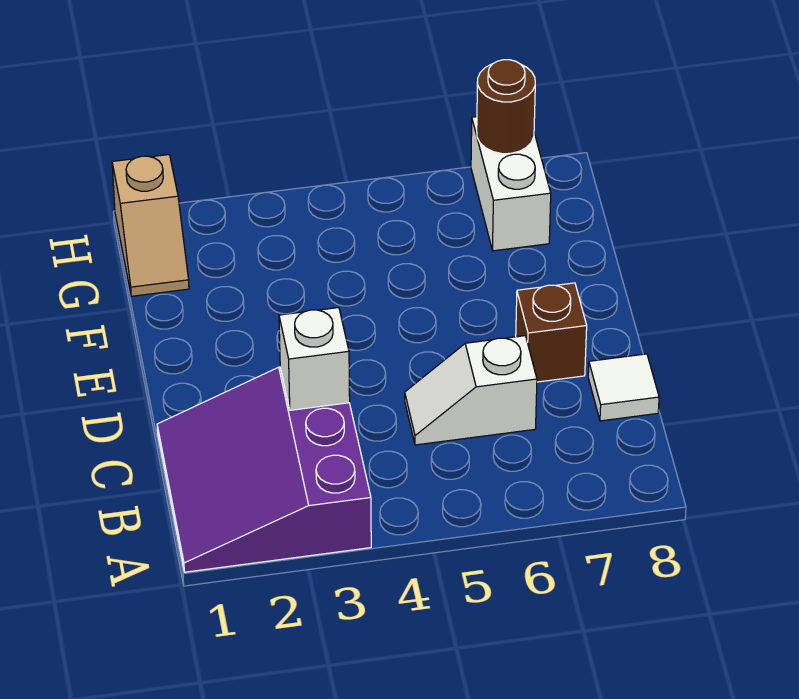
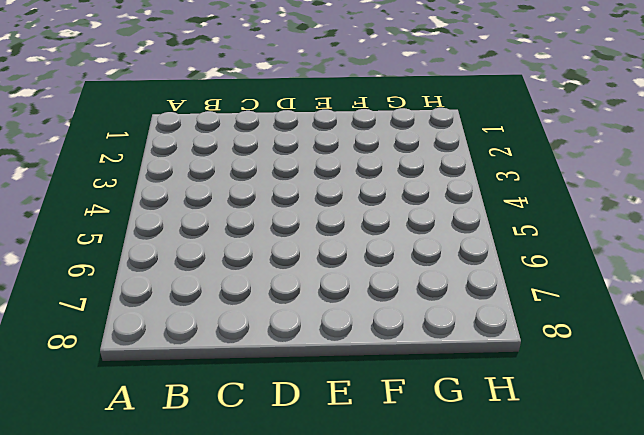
none -> purple 3x3 slope [157,367,371,572]
none -> white 1x2 slope [405,336,537,445]

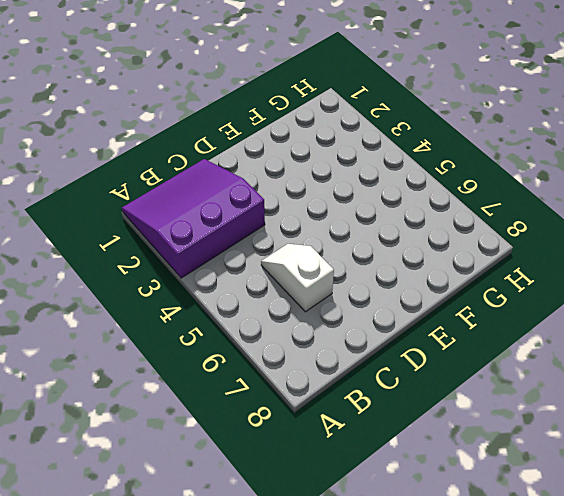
none -> white 1x1 tile [588,354,659,421]
none -> brown 1x1 brick [516,283,587,382]

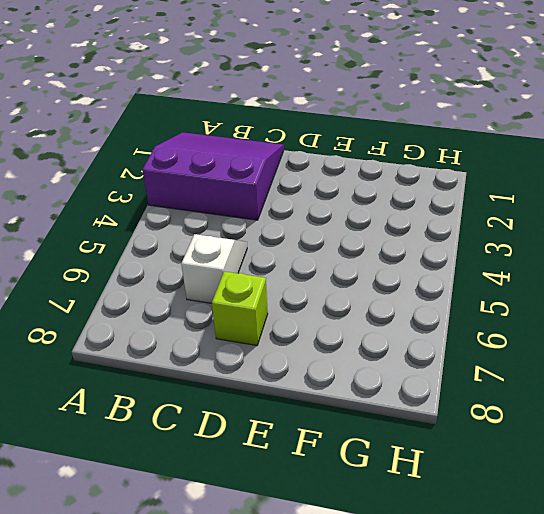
lime 1x1 brick [212,271,268,346] -> brown 1x1 brick [516,283,587,382]
none -> white 1x1 tile [588,354,659,421]
none -> tan 1x2 slope [112,155,189,296]

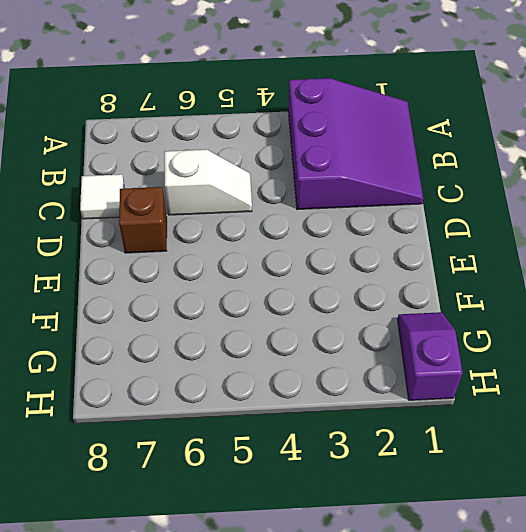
purple 1x2 slope [397,312,462,400] -> tan 1x2 slope [112,155,189,296]
none -> white 1x2 brick [471,117,551,251]
none -> white 1x1 brick [279,308,350,410]

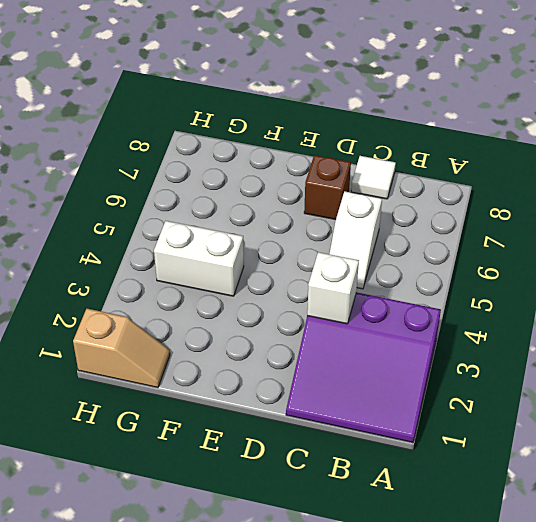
white 1x2 brick [154,221,244,296] -> white 1x2 brick moved to [471,117,551,251]
none -> brown 1x1 round brick [477,60,535,154]

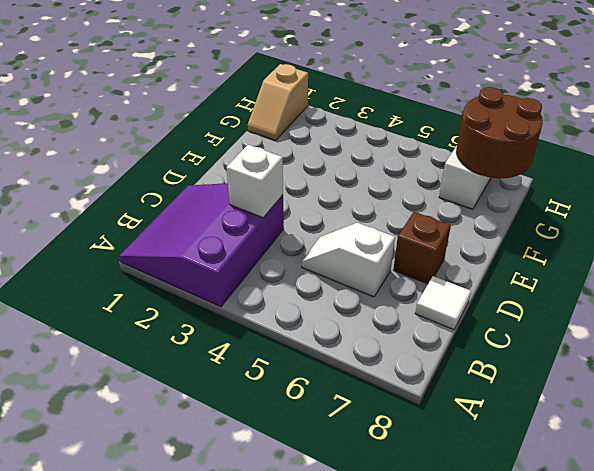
brown 2x2 round brick [456,87,543,178] -> brown 1x1 round brick [477,60,535,154]

